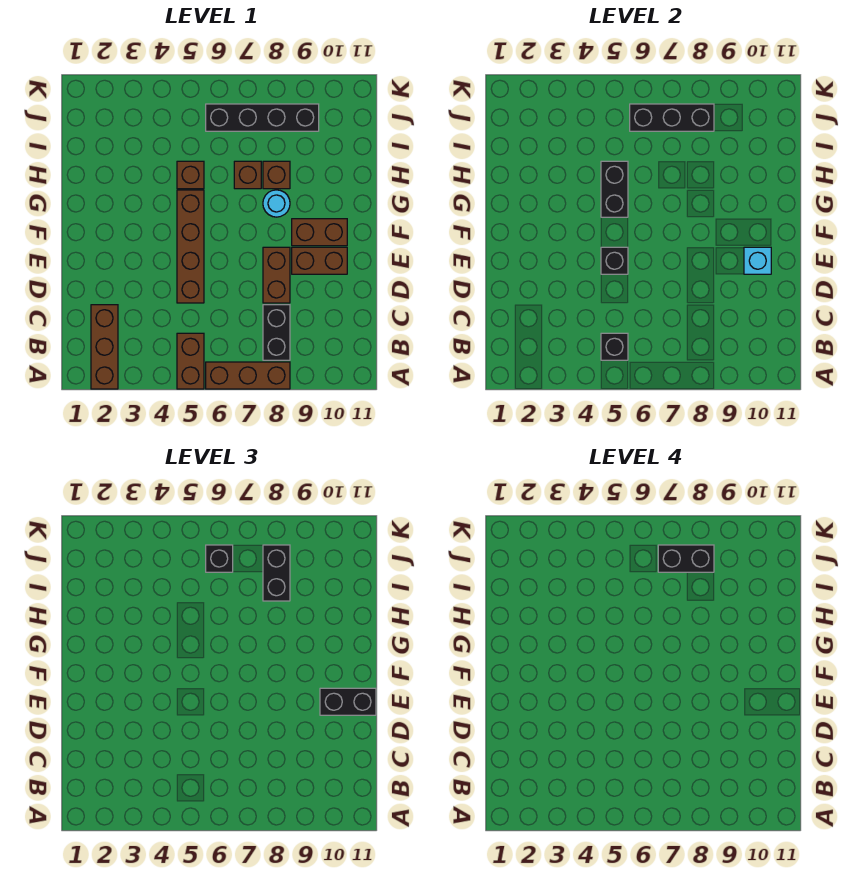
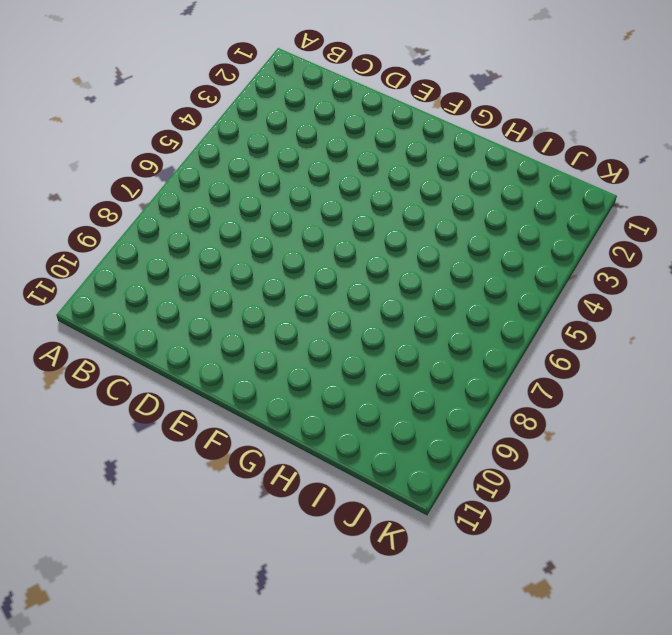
none -> brown 1x3 brick [91,305,118,389]
none -> brown 1x2 brick [177,333,204,389]
none -> brown 1x3 brick [206,362,290,389]

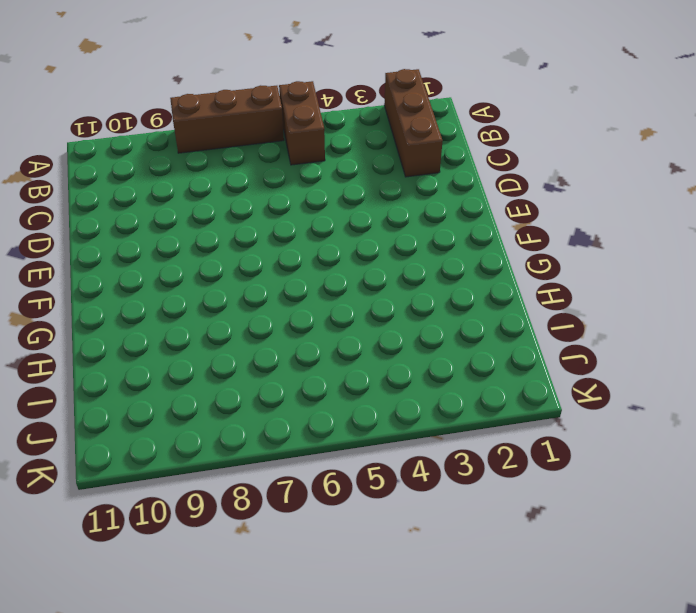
none -> black 1x2 brick [263,305,290,360]
none -> brown 1x4 brick [177,190,204,303]
none -> brown 1x2 brick [263,247,290,303]

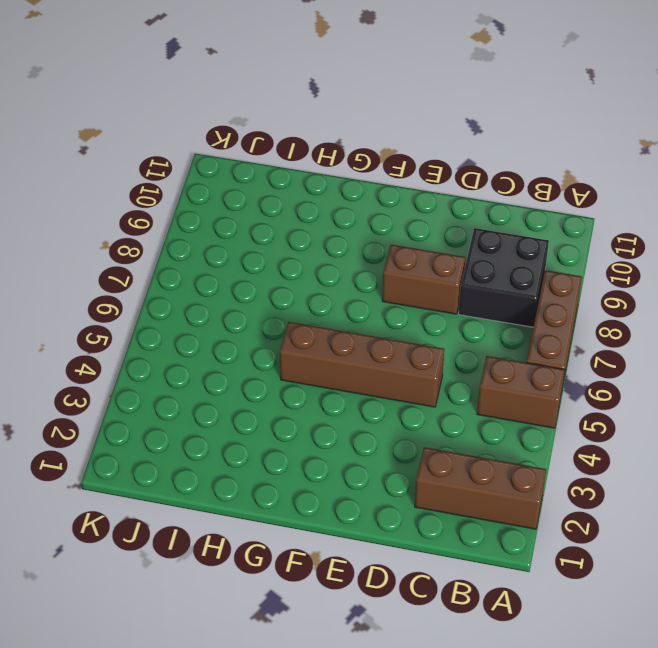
black 2x2 brick [459,228,549,327] -> black 1x2 brick [263,305,290,360]
none -> brown 1x2 brick [292,247,347,274]
none -> brown 1x2 brick [292,219,347,246]
none -> cyan 1x1 round brick [263,190,290,217]

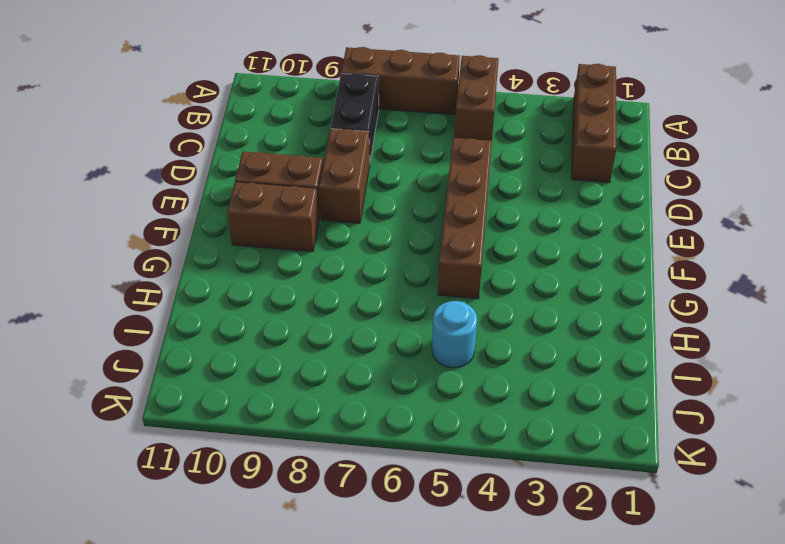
cyan 1x1 round brick [432,301,477,368] -> cyan 1x1 round brick moved to [263,190,290,217]
none -> brown 1x1 brick [177,161,204,189]
none -> brown 1x1 brick [234,161,261,189]
none -> brown 1x1 brick [263,161,290,189]

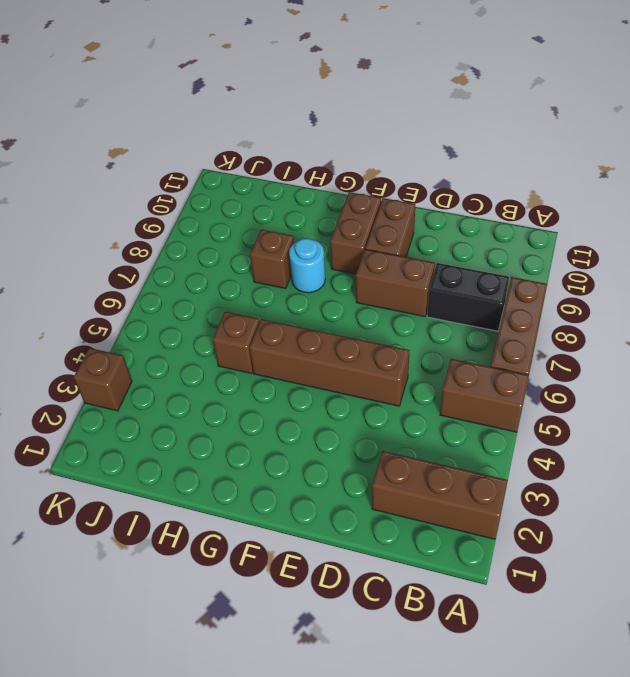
brown 1x1 brick [74,348,132,411] -> brown 1x1 brick moved to [234,161,261,189]
none -> black 1x4 brick [206,104,319,131]
none -> black 1x1 brick [601,333,628,360]
none -> black 1x1 brick [601,247,628,274]

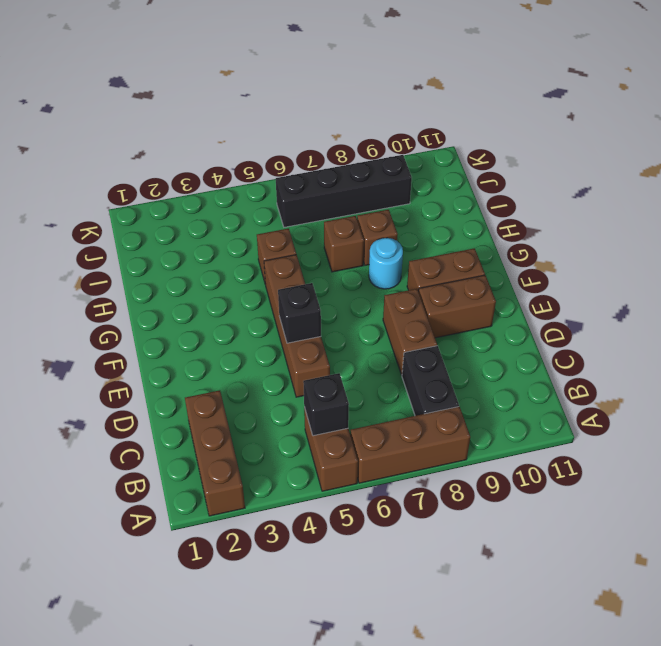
none -> cyan 1x1 brick [744,247,771,274]
none -> black 1x2 brick [601,161,628,217]
none -> black 1x3 brick [630,104,714,131]

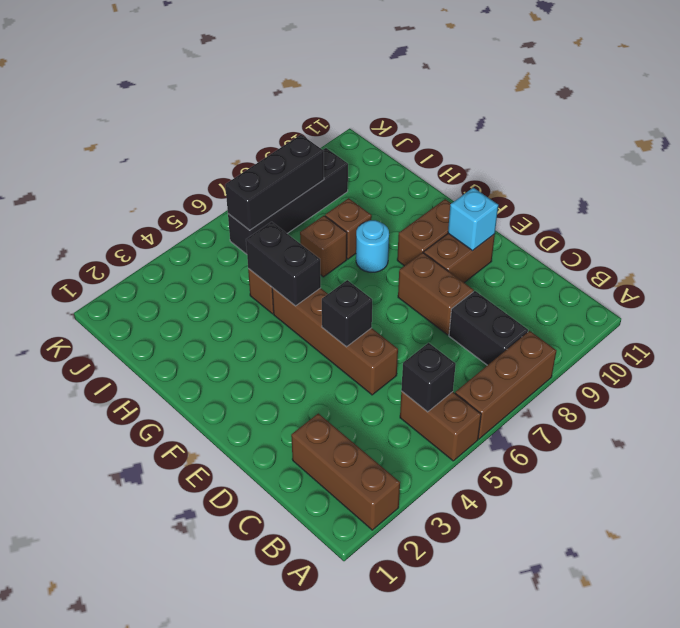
none -> black 1x2 brick [320,688,376,715]
none -> black 1x2 brick [263,545,290,601]
none -> black 1x1 brick [206,545,233,572]

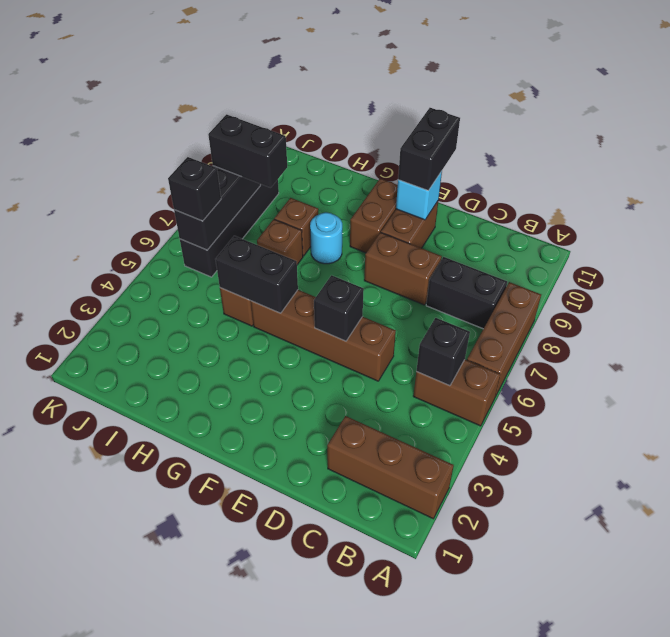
none -> black 1x2 brick [658,545,714,572]

